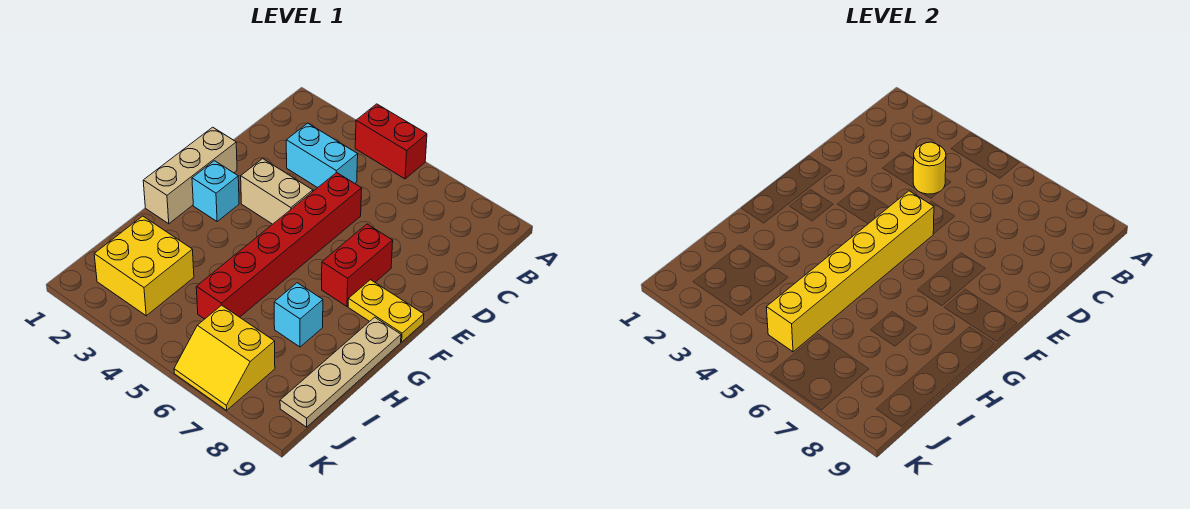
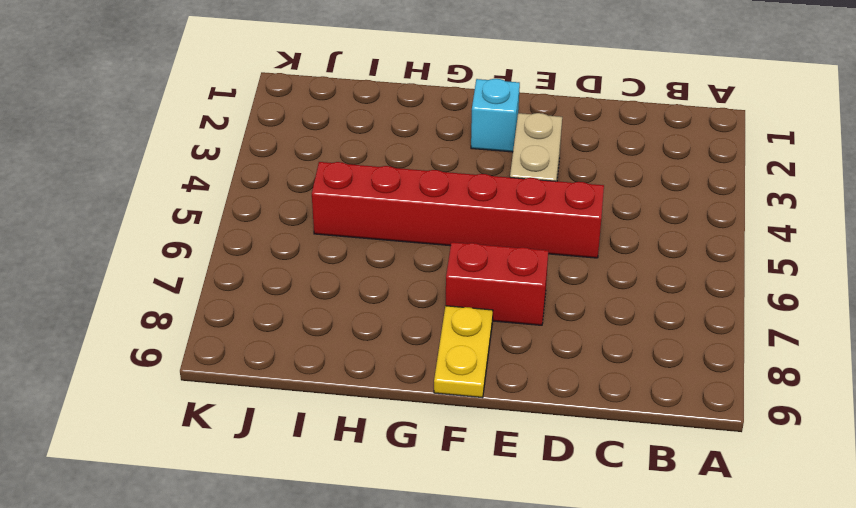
none -> red 1x2 brick [355,104,427,179]
none -> cyan 1x2 brick [286,123,358,188]
none -> tan 1x3 brick [143,127,237,224]

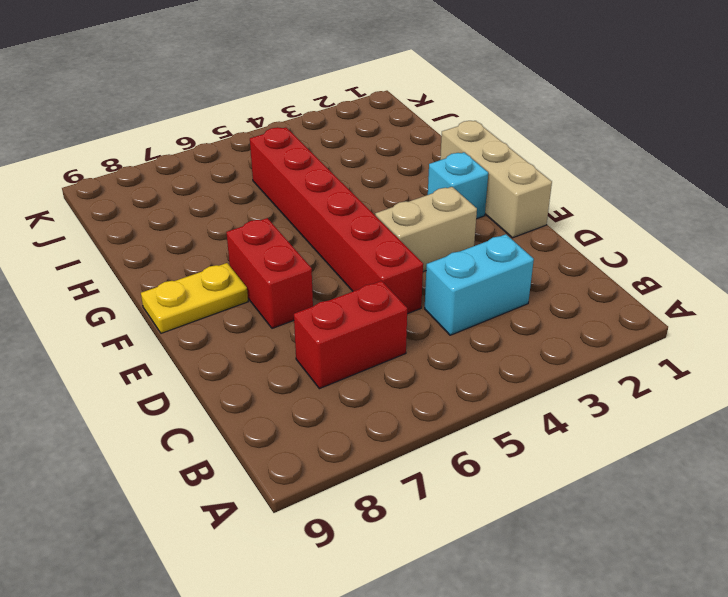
red 1x2 brick [294,281,407,389] -> red 1x2 brick moved to [355,104,427,179]
none -> tan 1x4 plate [280,317,401,427]
none -> cyan 1x1 brick [274,283,323,347]
none -> yellow 2x2 brick [94,216,194,316]

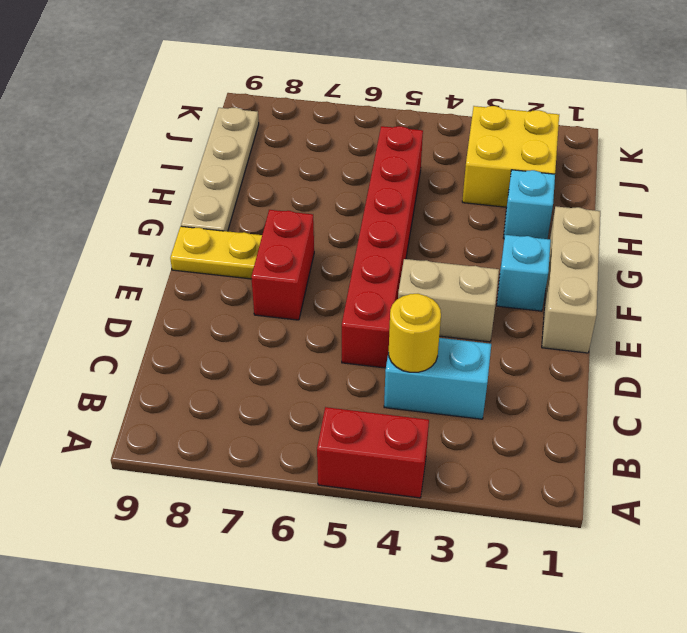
cyan 1x1 brick [504,170,555,239] -> cyan 1x1 brick moved to [274,283,323,347]
none -> yellow 2x2 slope [174,305,275,410]
none -> yellow 1x6 brick [766,191,934,352]

